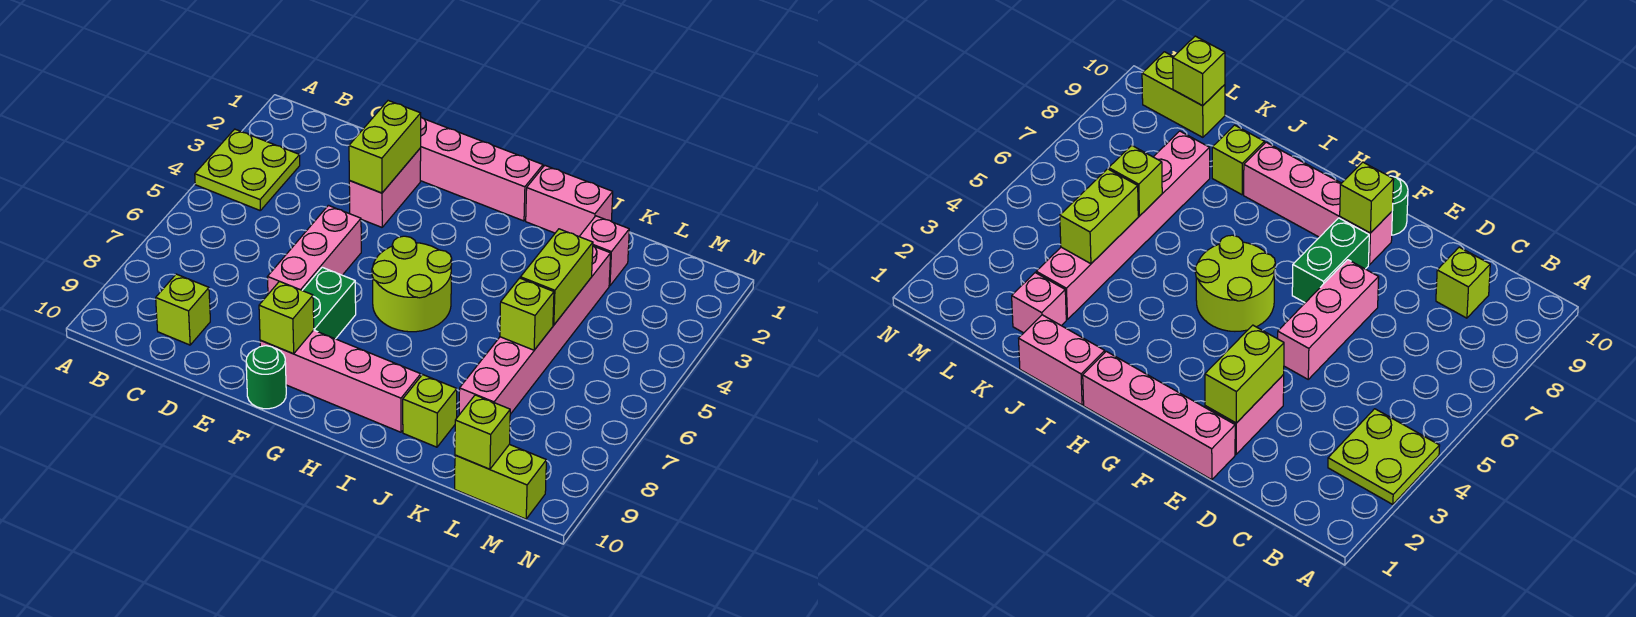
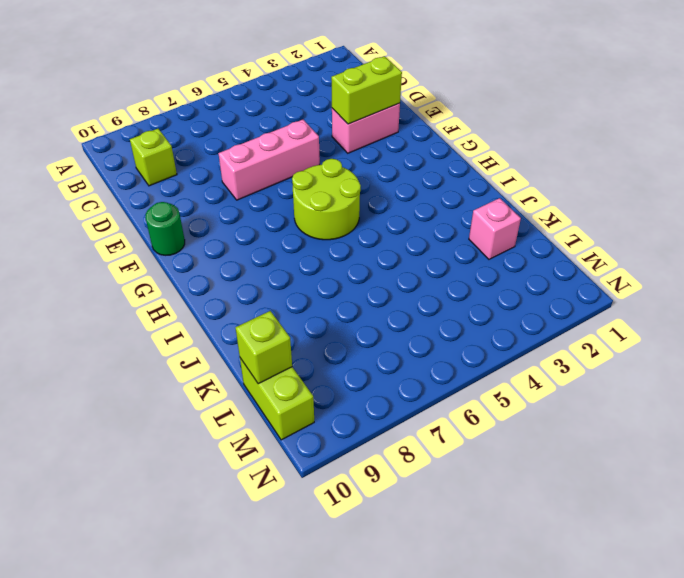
none -> lime 2x2 plate [195,129,300,210]
none -> pink 1x4 brick [420,117,543,221]
none -> green 1x2 brick [302,267,356,339]

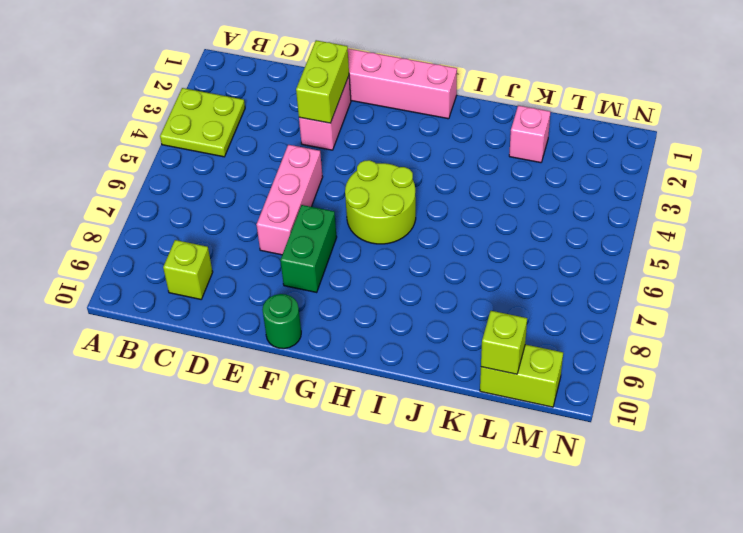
none -> pink 1x4 brick [260,330,421,432]
none -> pink 1x2 brick [526,166,613,236]
none -> lime 1x1 brick [403,375,457,447]

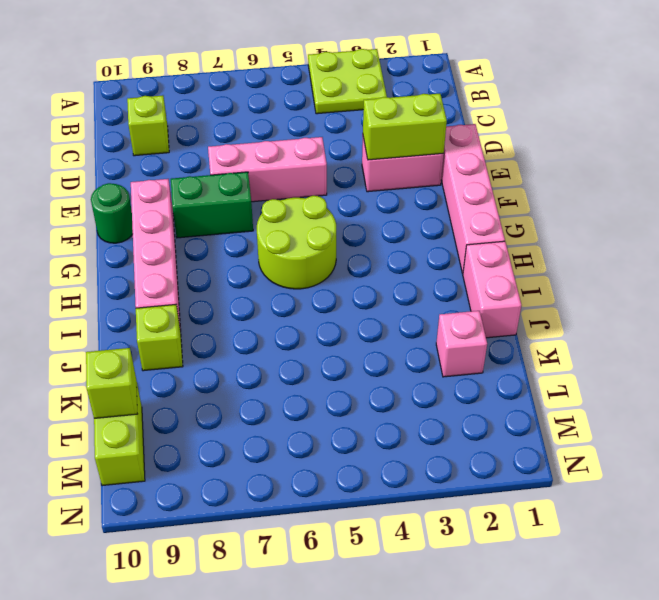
none -> pink 1x6 brick [459,246,611,415]
none -> lime 1x1 brick [259,281,314,354]
none -> lime 1x2 brick [520,229,593,325]

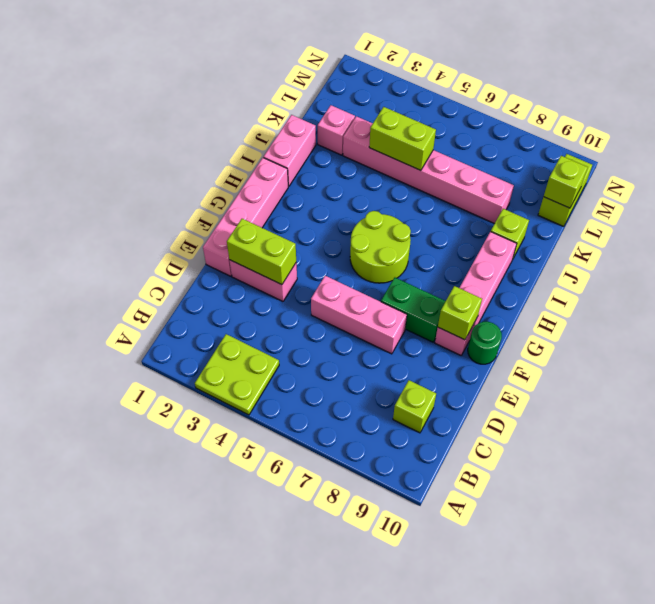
none -> lime 1x1 brick [500,278,554,350]

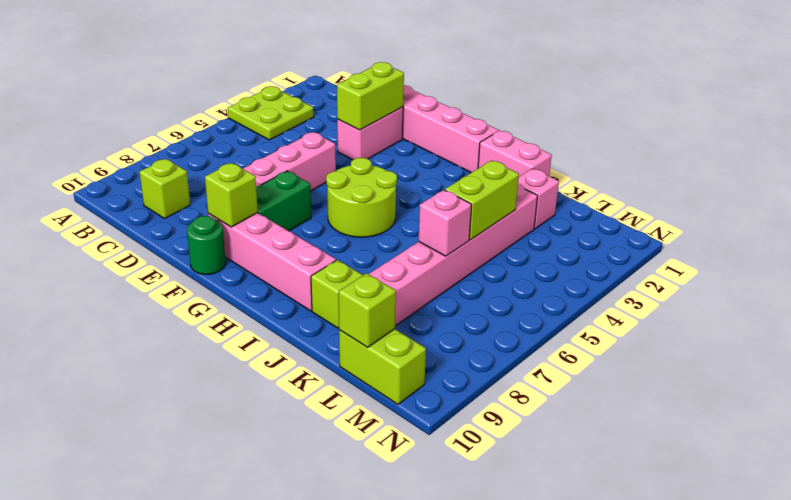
pink 1x1 brick [419,190,472,256] -> lime 1x1 brick [500,278,554,350]

